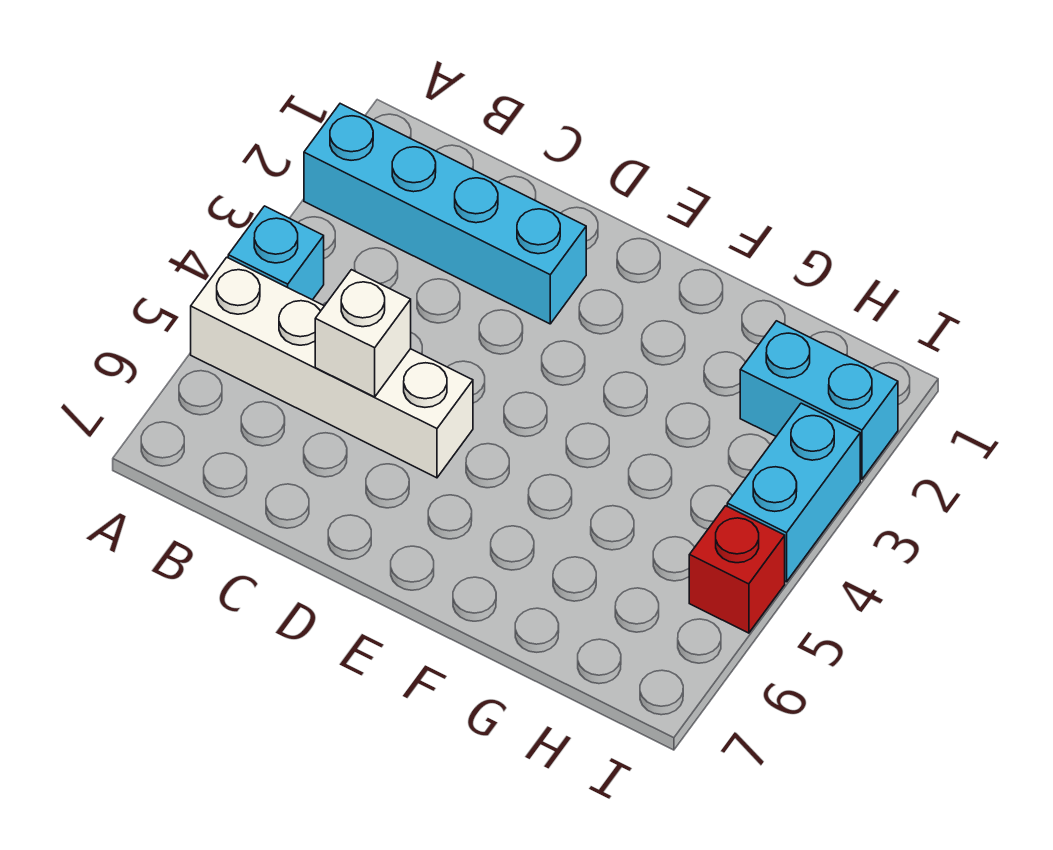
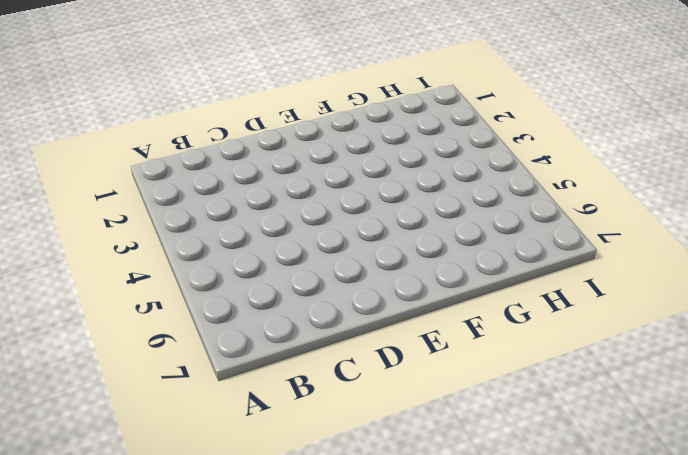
none -> cyan 1x4 brick [304,104,586,324]
none -> cyan 1x1 brick [228,206,324,300]

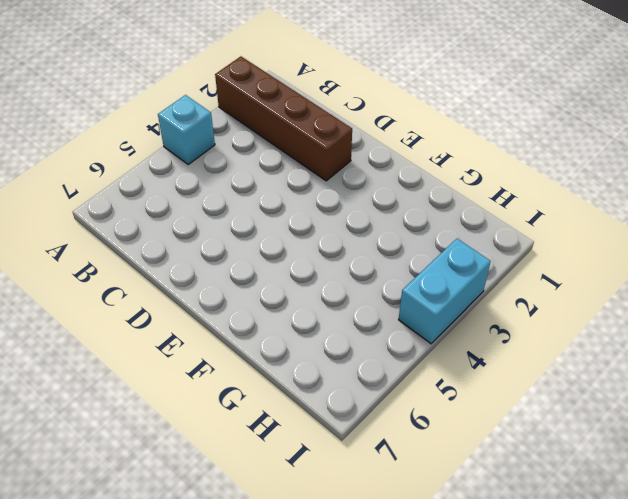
brown 1x4 brick [215,56,352,181] -> cyan 1x4 brick [304,104,586,324]
none -> white 1x4 brick [191,257,473,478]
none -> cyan 1x2 brick [740,321,898,479]

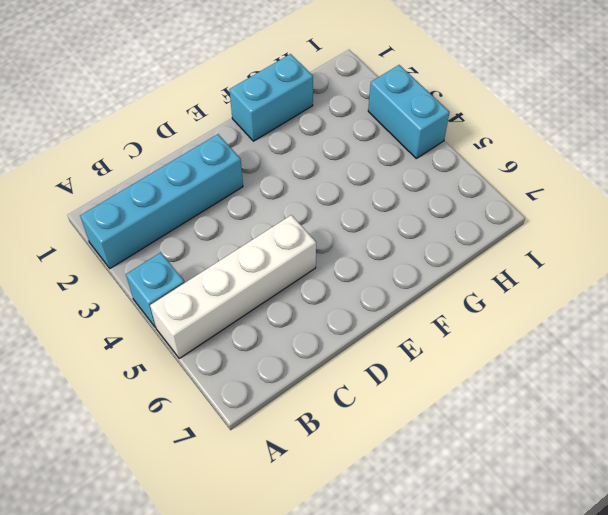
cyan 1x2 brick [229,54,313,141] -> cyan 1x2 brick moved to [740,321,898,479]
none -> red 1x1 brick [689,506,785,633]
none -> white 1x1 brick [315,270,411,397]

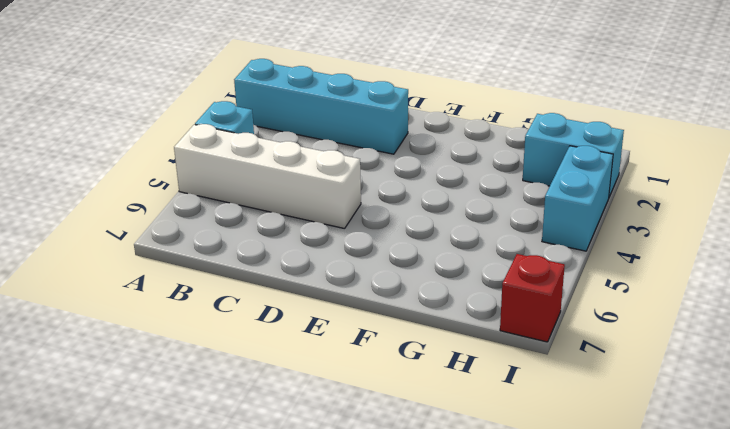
red 1x1 brick [500,254,565,342] -> red 1x1 brick moved to [689,506,785,633]
none -> white 1x1 brick [315,270,411,397]

